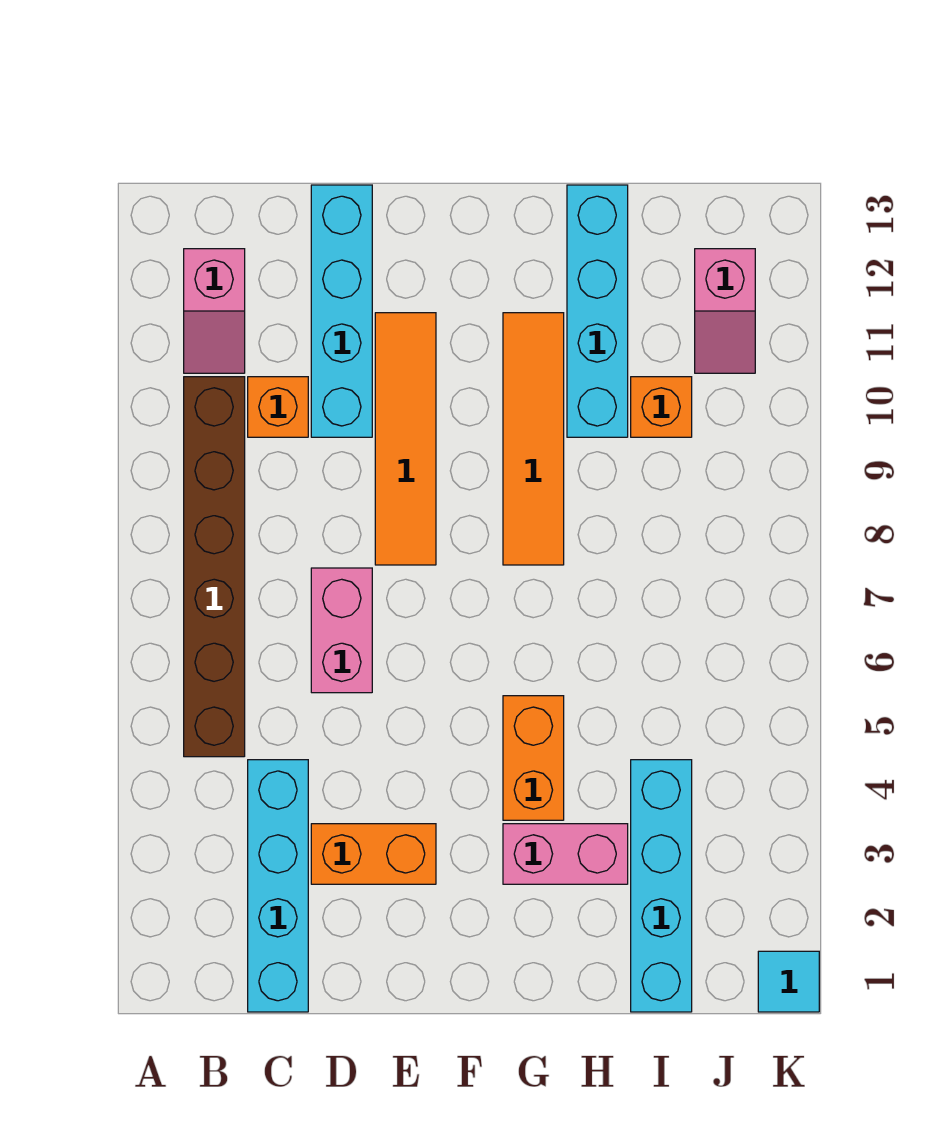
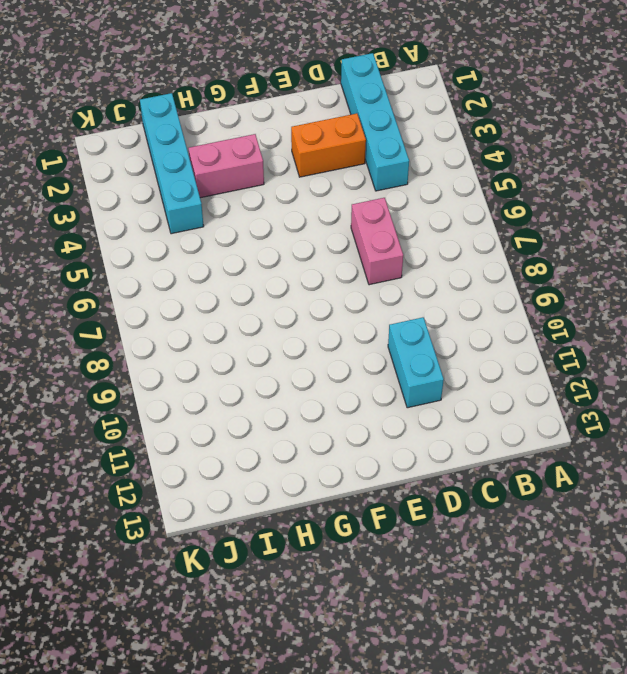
cyan 1x2 brick [388,317,444,408] -> cyan 1x4 brick [311,185,372,437]
none -> brown 1x6 brick [184,377,245,757]
none -> pink 1x2 slope [184,249,245,373]
none -> orange 1x1 brick [248,377,308,437]

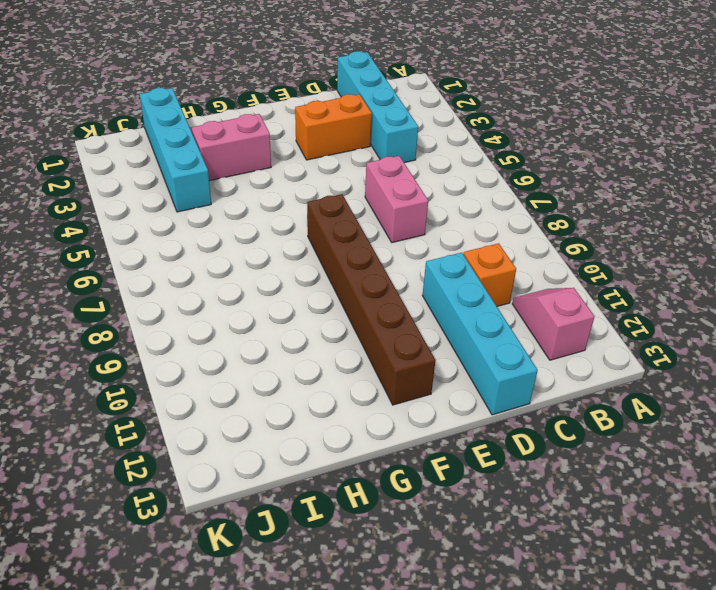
brown 1x6 brick [307,194,436,405] -> brown 1x6 brick moved to [184,377,245,757]
none -> orange 1x4 tile [375,313,436,565]
none -> orange 1x2 brick [503,696,564,820]
none -> orange 1x4 tile [503,313,564,565]

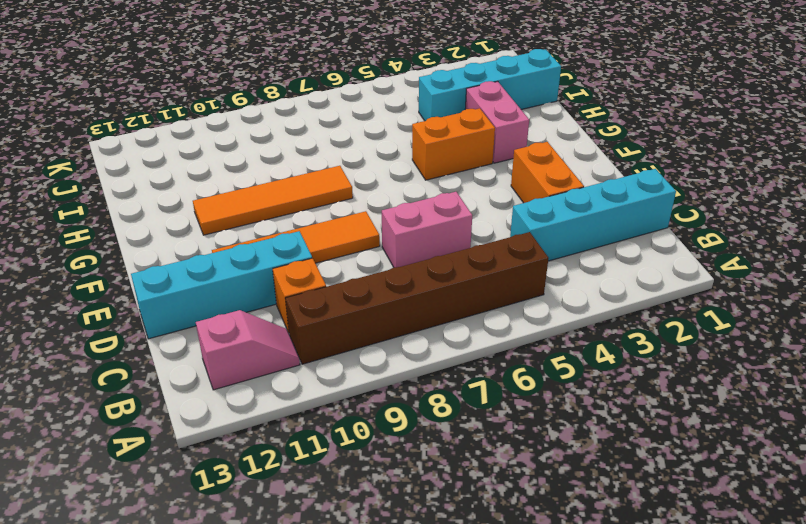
none -> cyan 1x4 brick [567,185,628,437]
none -> orange 1x1 brick [631,377,692,437]
none -> pink 1x2 slope [695,249,755,373]

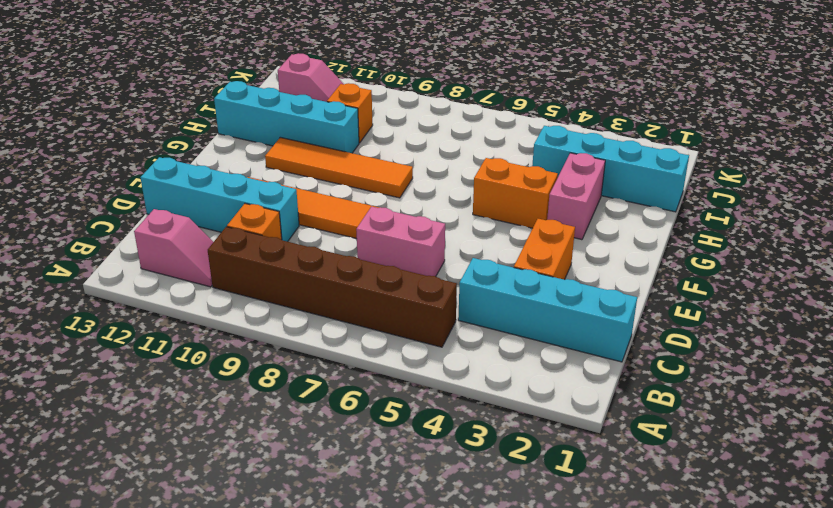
none -> cyan 1x1 tile [758,951,819,1012]

